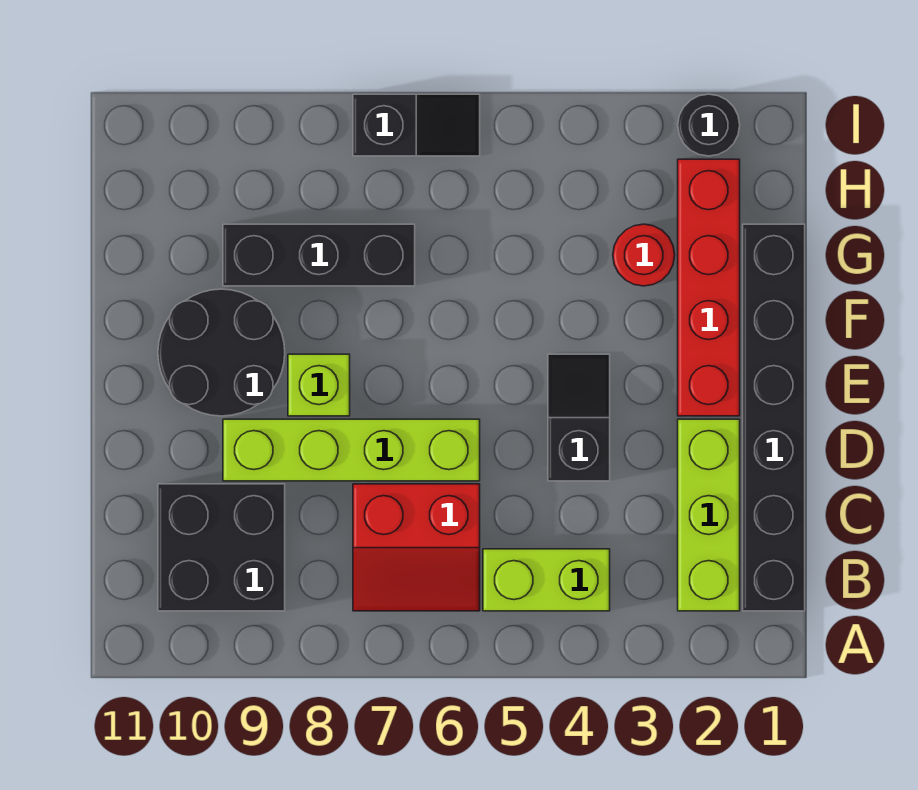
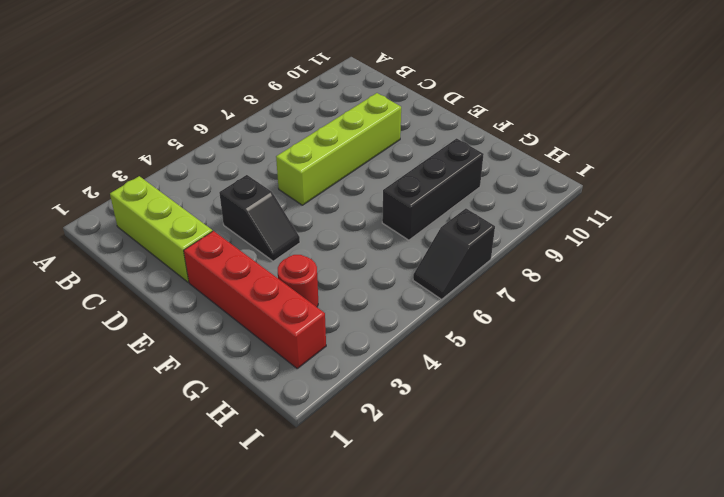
none -> black 1x6 brick [743,224,805,611]
none -> lime 1x2 brick [483,549,610,611]
none -> red 2x2 slope [353,484,480,611]

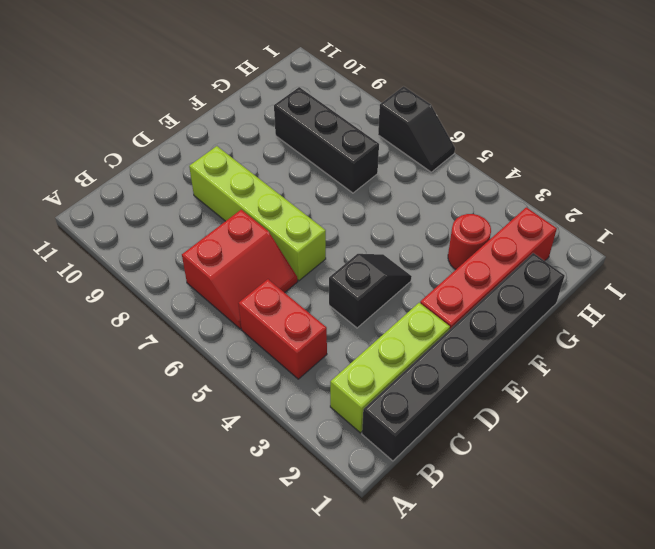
red 1x2 brick [238,279,327,379] -> lime 1x2 brick [483,549,610,611]
red 2x2 slope [182,210,298,329] -> red 2x2 slope turned to [353,484,480,611]
none -> black 2x2 brick [158,484,285,611]
none -> lime 1x1 brick [288,354,350,416]
none -> black 2x2 round brick [158,289,285,416]

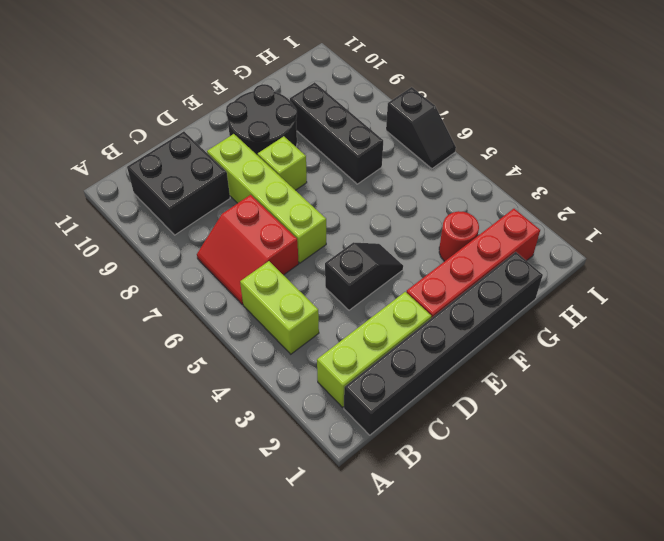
none -> black 1x1 round brick [678,94,740,156]

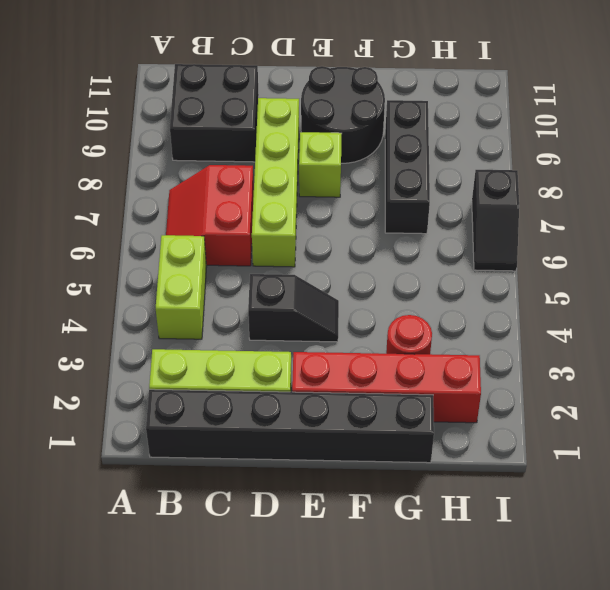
none -> black 1x1 round brick [678,94,740,156]

